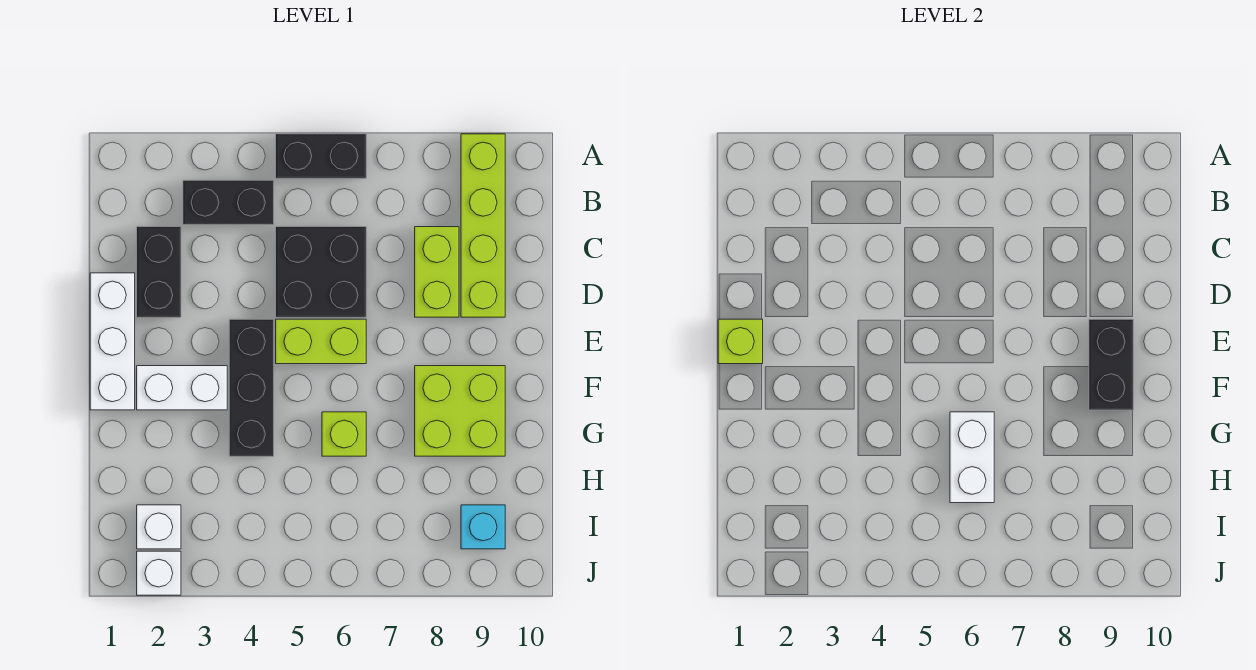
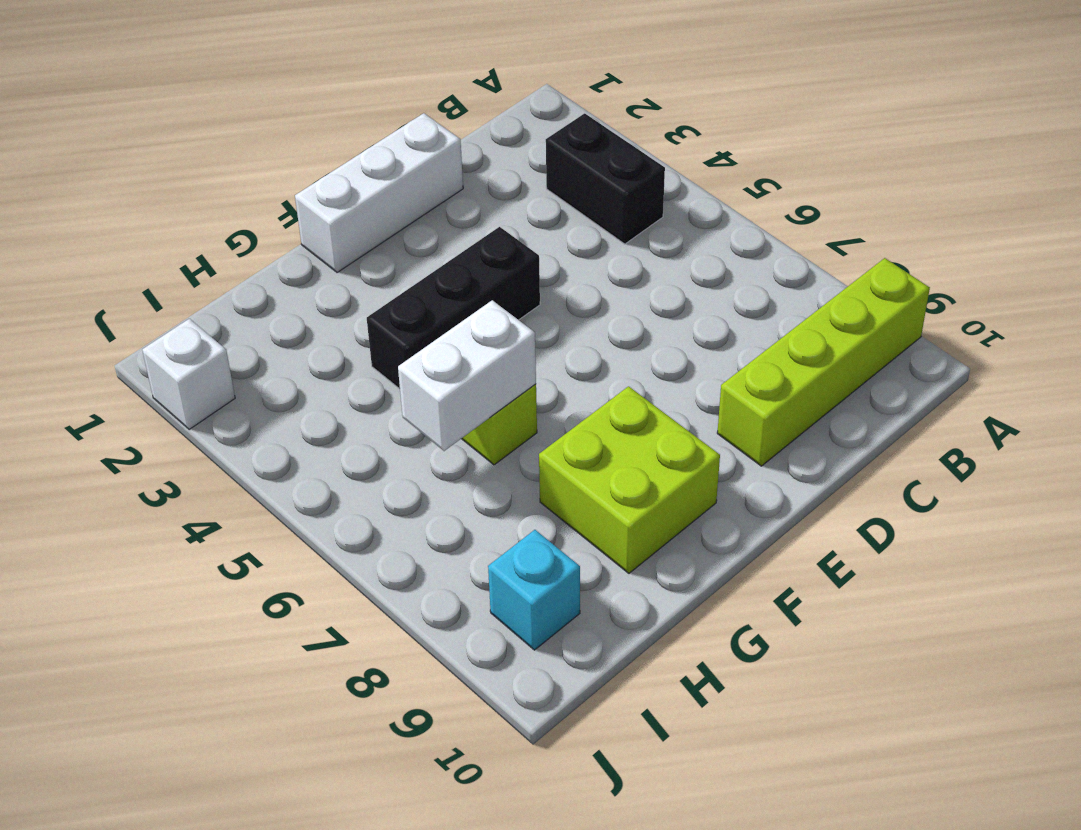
none -> black 1x2 brick [276,134,366,178]
none -> black 1x2 brick [137,227,181,317]
none -> black 2x2 brick [276,227,366,317]

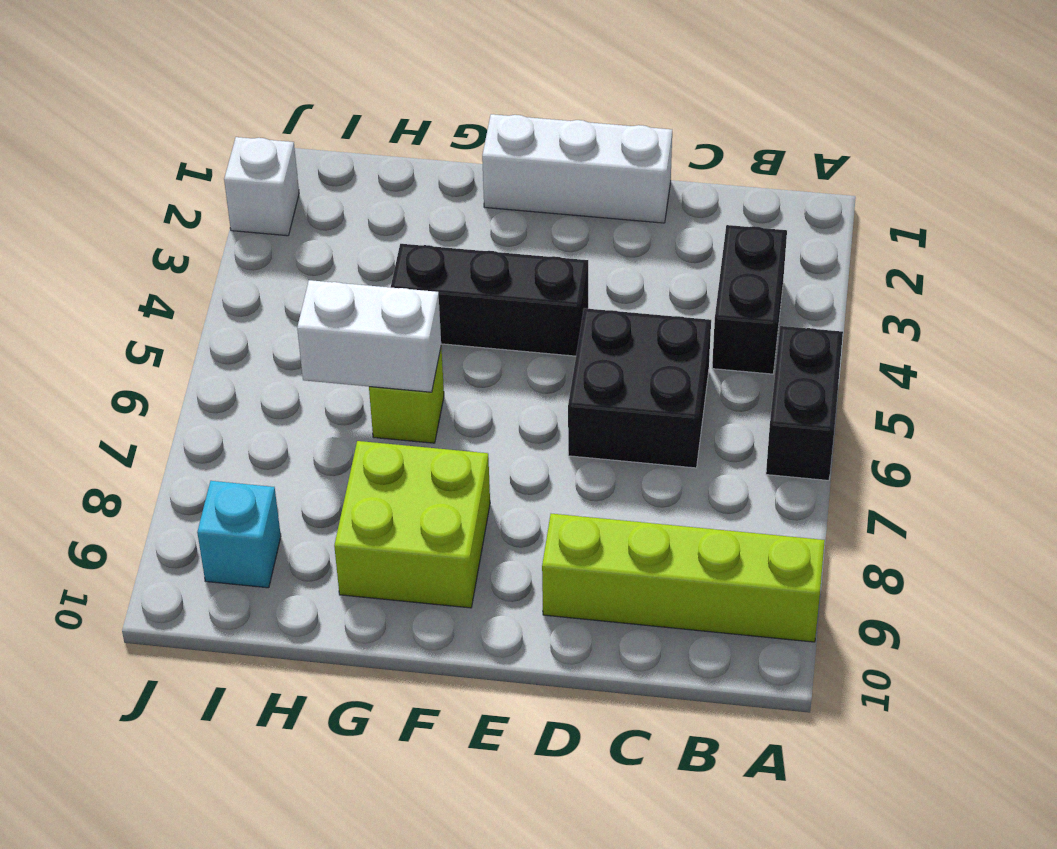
none -> black 1x2 brick [137,227,181,317]
none -> lime 1x2 brick [415,227,459,317]
none -> lime 1x2 brick [276,319,366,364]

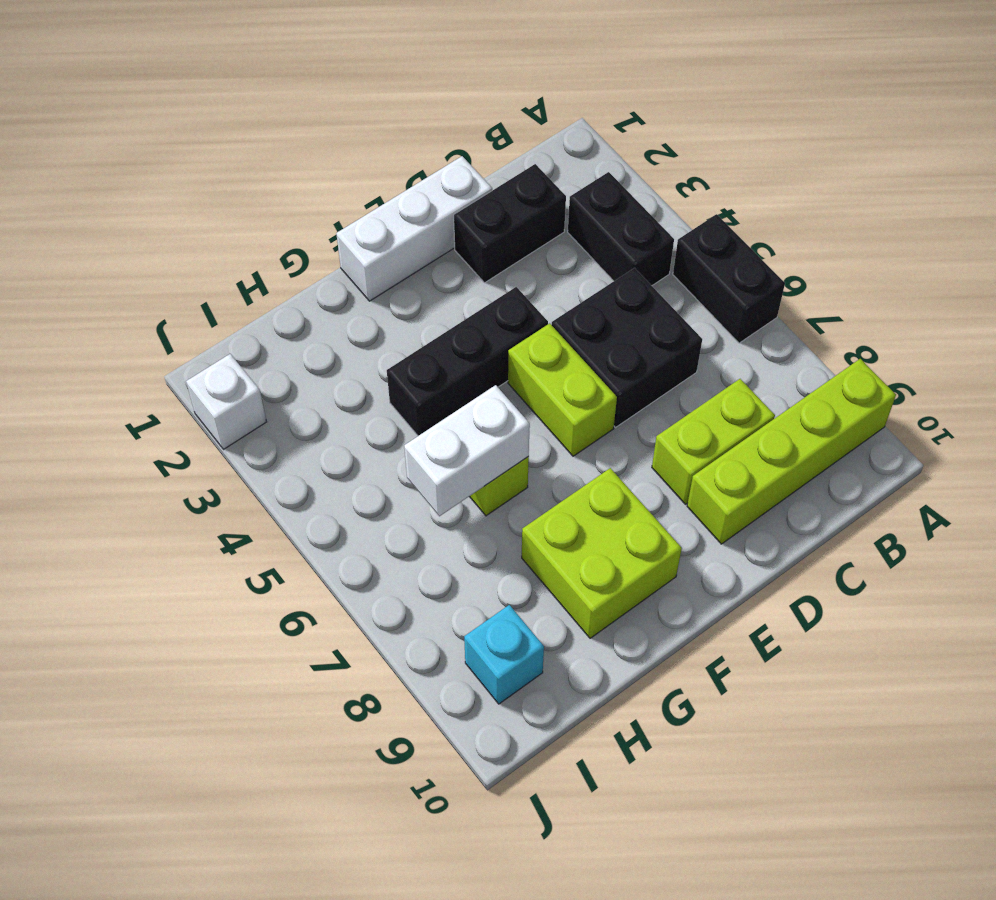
none -> white 1x2 brick [137,366,227,410]
none -> white 1x1 brick [137,505,181,549]
none -> lime 1x1 brick [718,319,763,364]

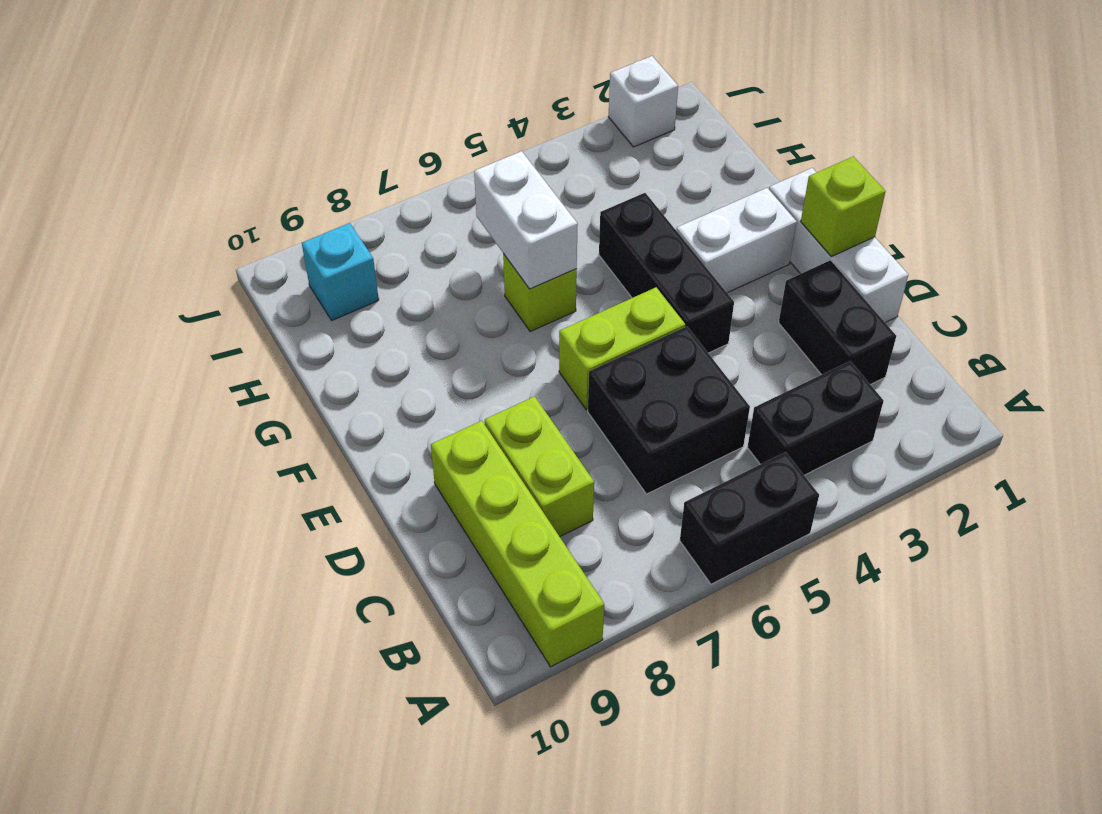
none -> lime 2x2 brick [415,366,505,456]
none -> white 1x1 brick [137,505,181,549]
none -> black 1x2 brick [1089,319,1133,410]

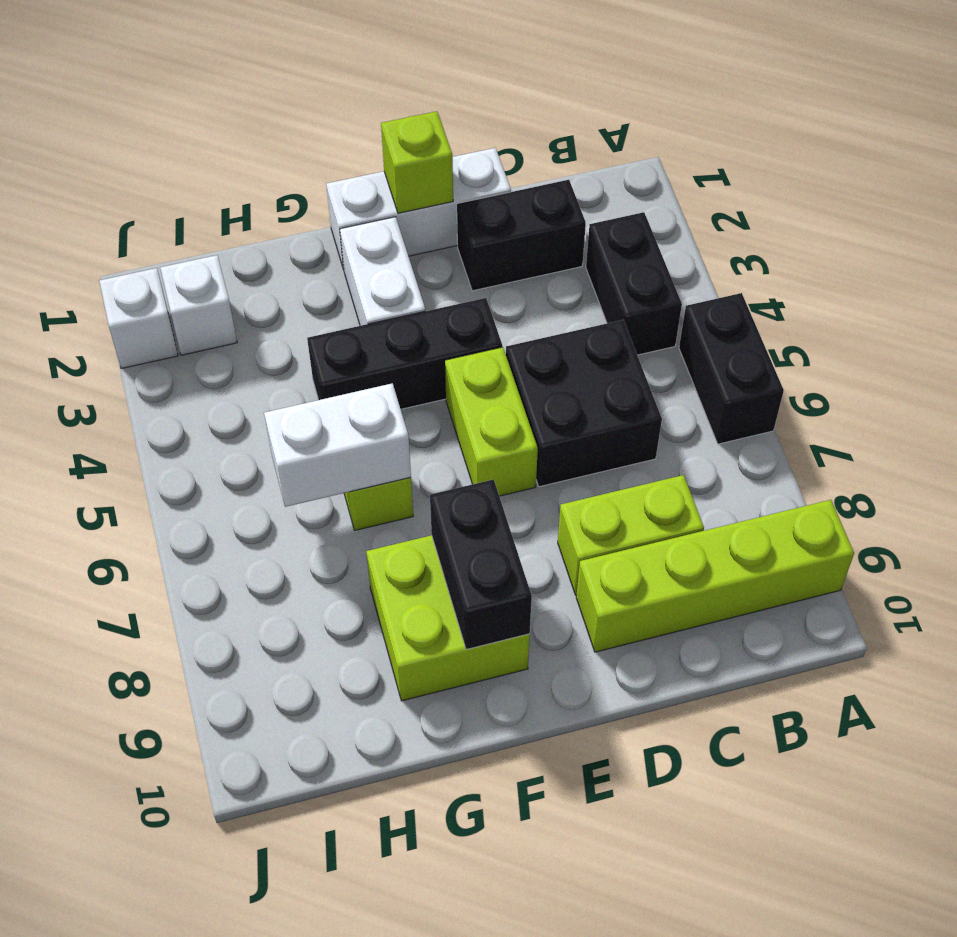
black 1x2 brick [430,479,532,649] -> black 1x2 brick turned to [1089,319,1133,410]
none -> cyan 1x1 brick [461,505,505,549]

